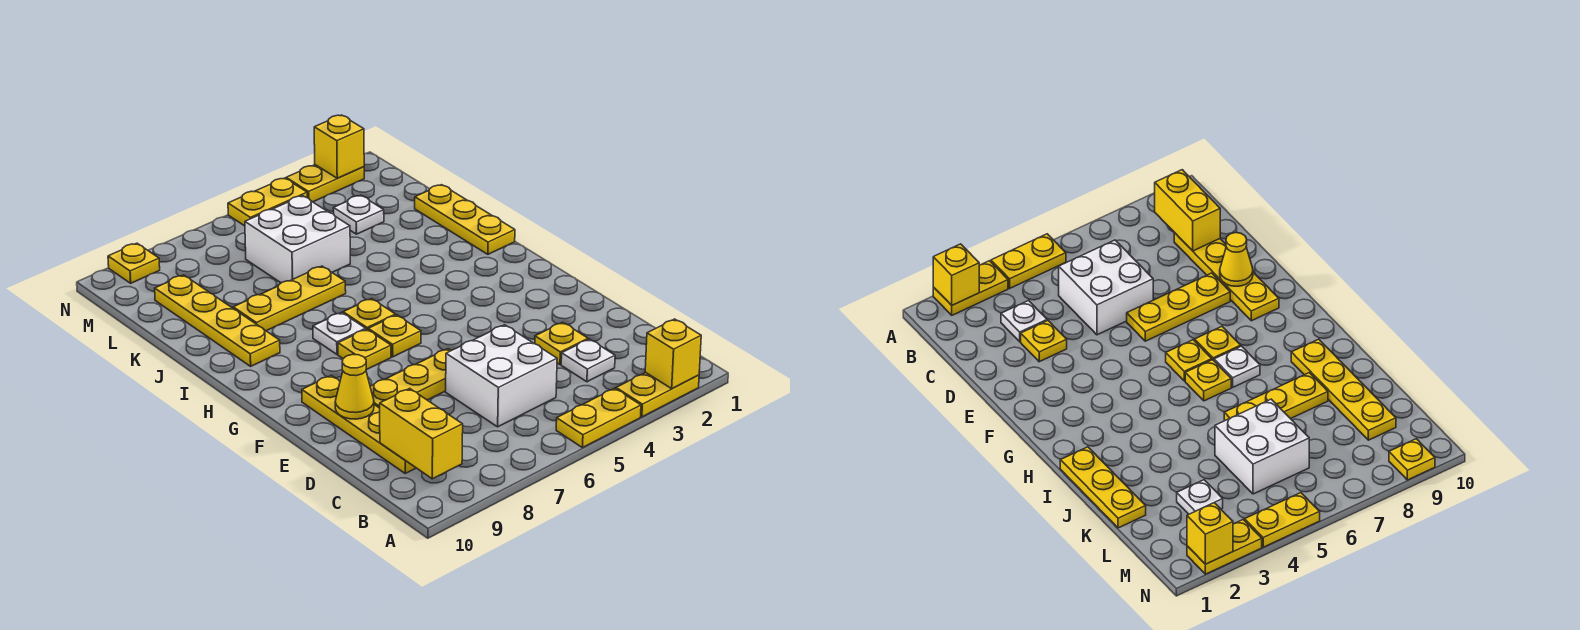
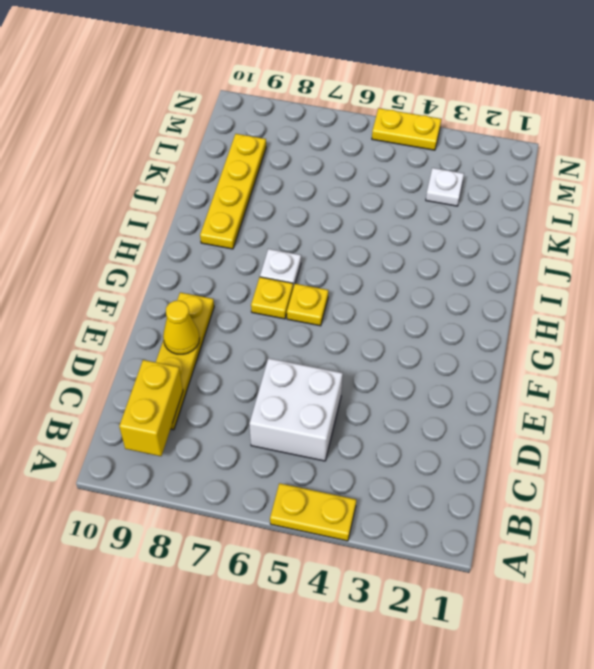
none -> yellow 1x2 plate [616,373,699,417]
none -> white 1x1 plate [561,339,615,382]
none -> yellow 1x1 plate [535,322,588,364]

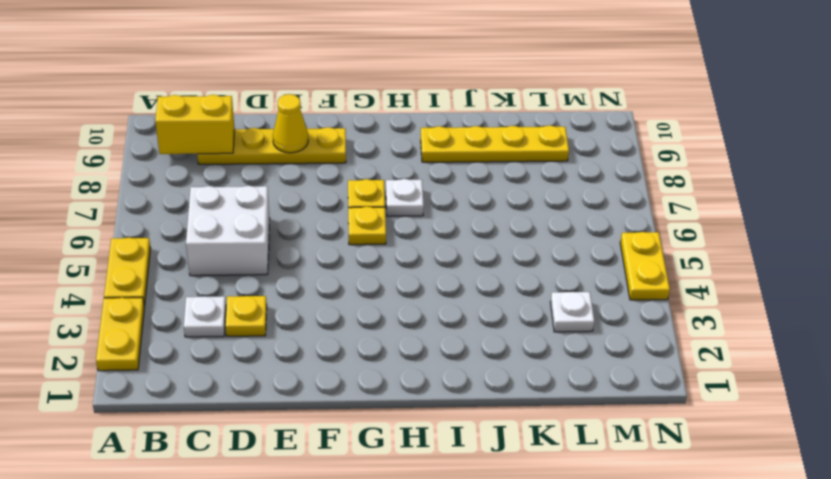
none -> yellow 1x3 plate [370,349,451,408]
none -> yellow 1x1 plate [343,299,396,330]
none -> yellow 1x3 plate [415,185,515,254]

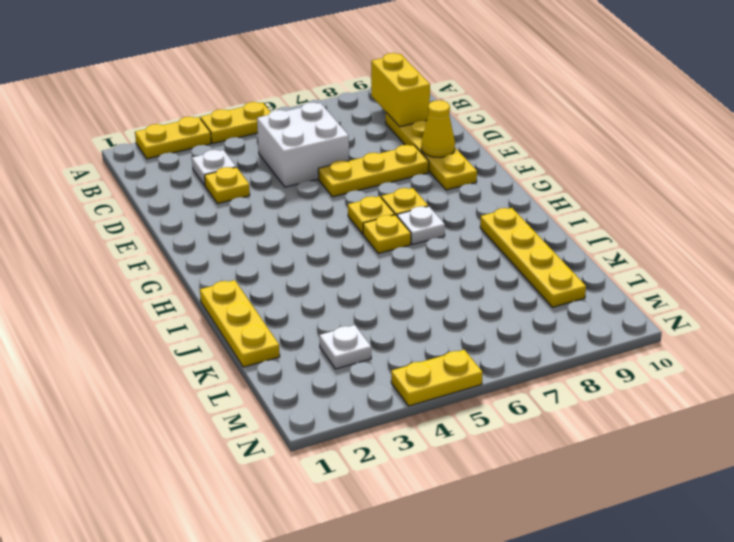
none -> yellow 1x3 plate [233,266,346,331]
none -> white 2x2 brick [245,196,350,283]
none -> yellow 1x2 plate [286,165,364,202]

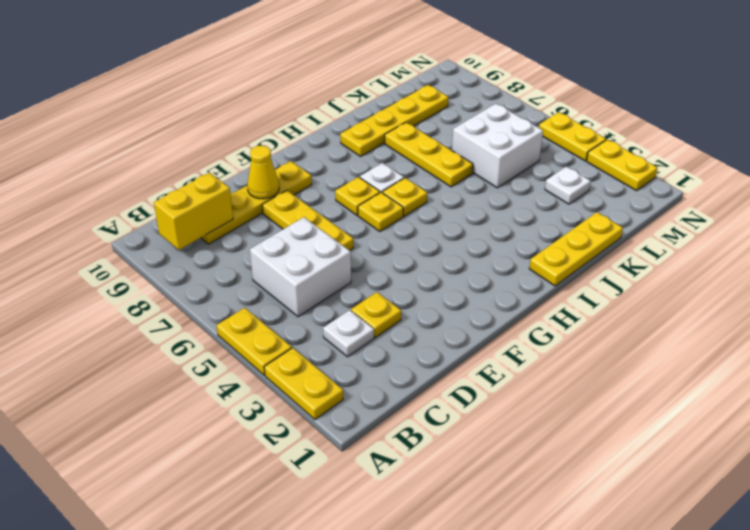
none -> yellow 1x1 plate [108,243,160,283]
none -> yellow 1x1 brick [645,319,701,389]
none -> yellow 1x1 brick [314,115,364,178]

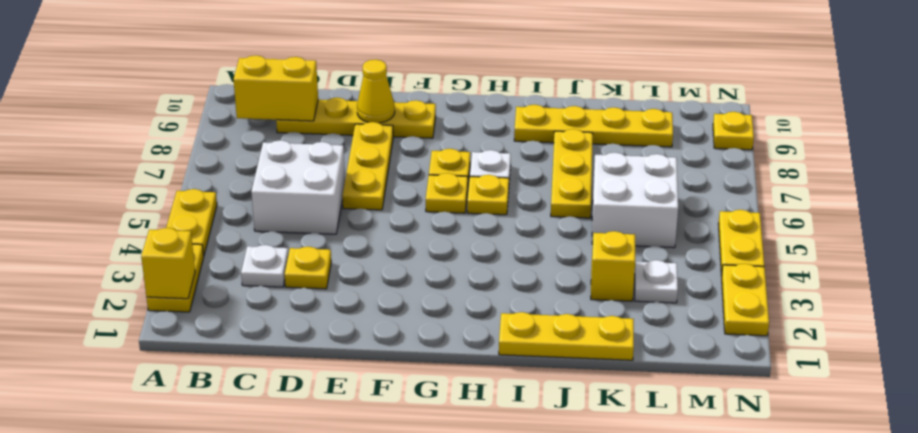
yellow 1x1 brick [591,231,635,301] -> yellow 1x1 brick moved to [314,115,364,178]

